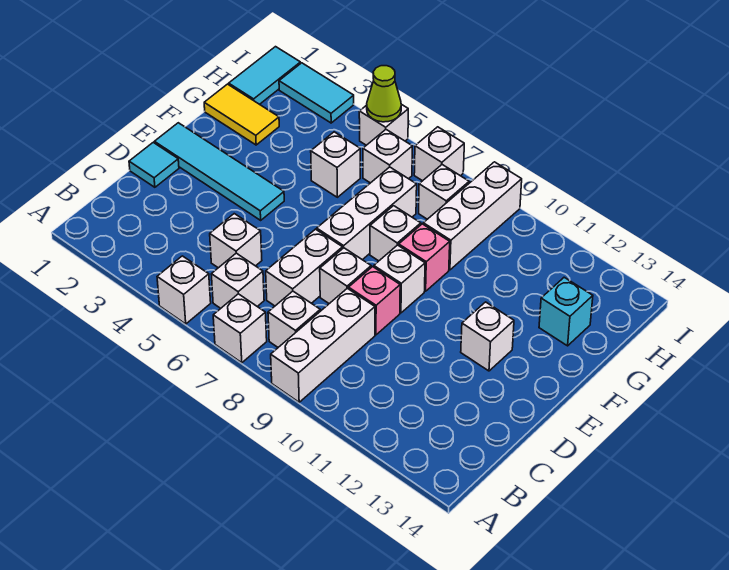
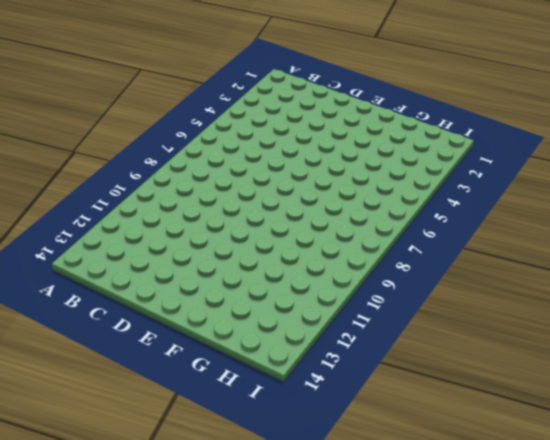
none -> white 1x1 brick [157,256,211,324]
none -> white 1x1 brick [213,294,267,363]
none -> white 1x3 brick [271,288,375,402]

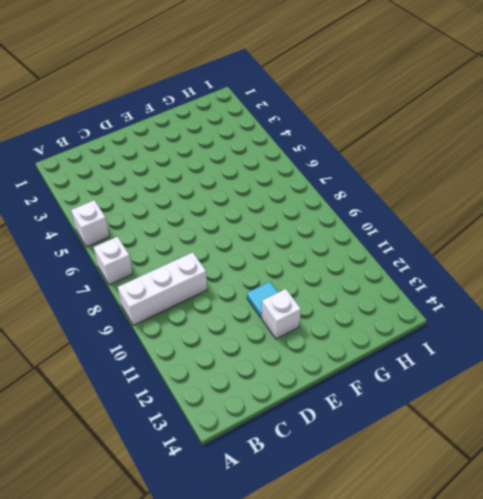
cyan 1x1 tile [247,282,278,318] -> cyan 1x1 tile moved to [129,142,179,187]
none -> white 1x1 brick [211,253,264,308]
none -> white 1x1 brick [268,291,320,347]
none -> white 1x1 brick [210,214,262,268]

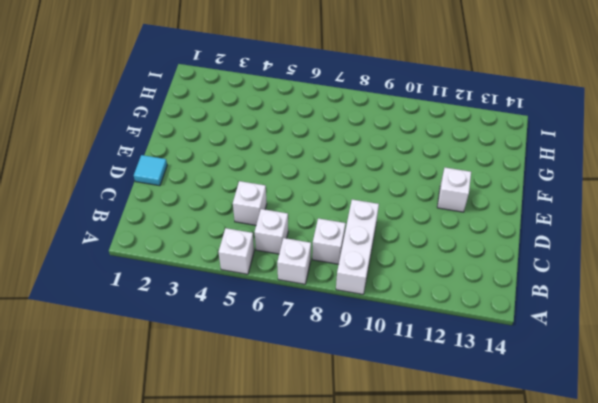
none -> white 1x2 brick [266,229,343,306]
none -> white 1x1 brick [320,248,371,304]
none -> pink 1x1 brick [349,267,400,335]

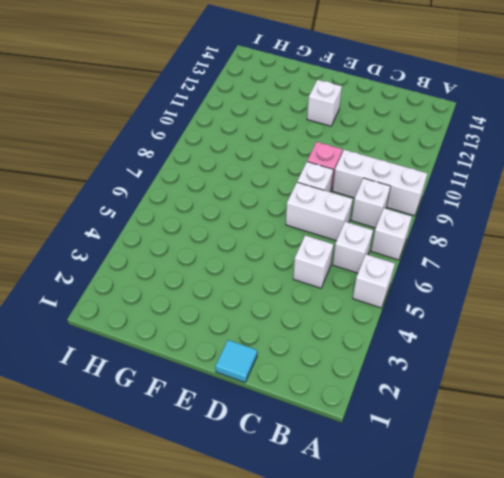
none -> cyan 1x4 tile [155,123,284,220]
none -> white 1x3 brick [317,167,417,260]
none -> white 1x1 brick [374,245,425,313]

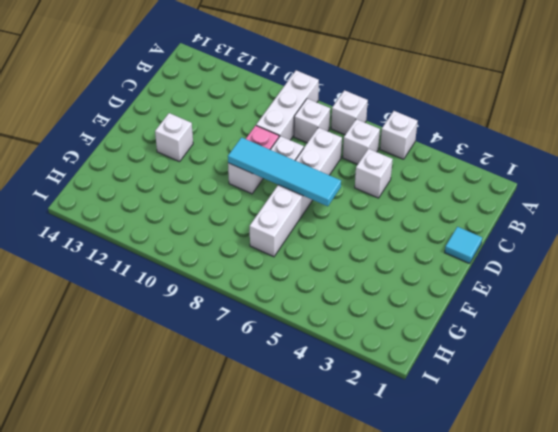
cyan 1x4 tile [228,137,341,206] -> cyan 1x4 tile moved to [155,123,284,220]
none -> white 1x1 brick [370,206,421,261]
none -> pink 1x1 brick [399,224,450,291]
none -> yellow 1x2 tile [204,84,279,145]

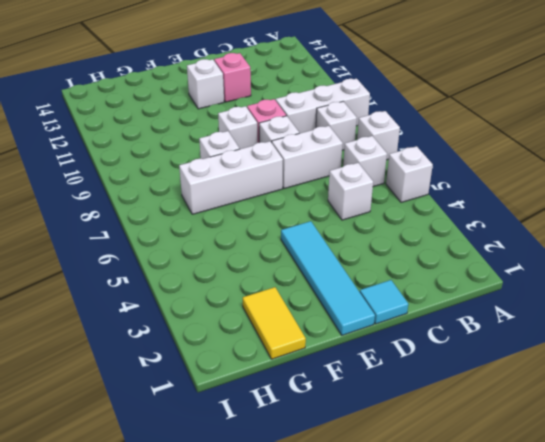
pink 1x1 brick [214,53,251,102] -> pink 1x1 brick moved to [399,224,450,291]
none -> white 1x1 brick [311,132,360,197]
none -> white 1x3 brick [423,162,522,270]
none -> cyan 1x1 brick [539,277,593,346]

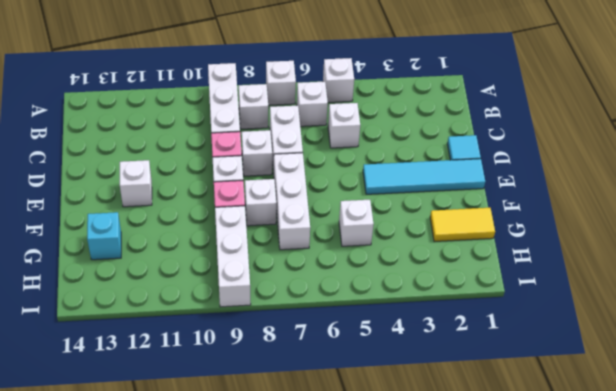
none -> cyan 1x2 tile [229,47,301,104]
none -> white 1x1 brick [363,130,412,183]
none -> white 1x1 brick [419,165,469,219]

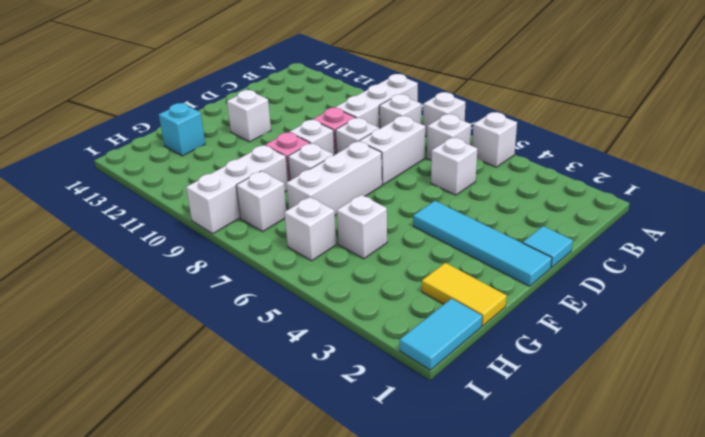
none -> cyan 1x2 tile [279,63,354,123]
none -> white 1x1 brick [359,104,408,145]
none -> white 1x1 brick [414,127,464,181]

